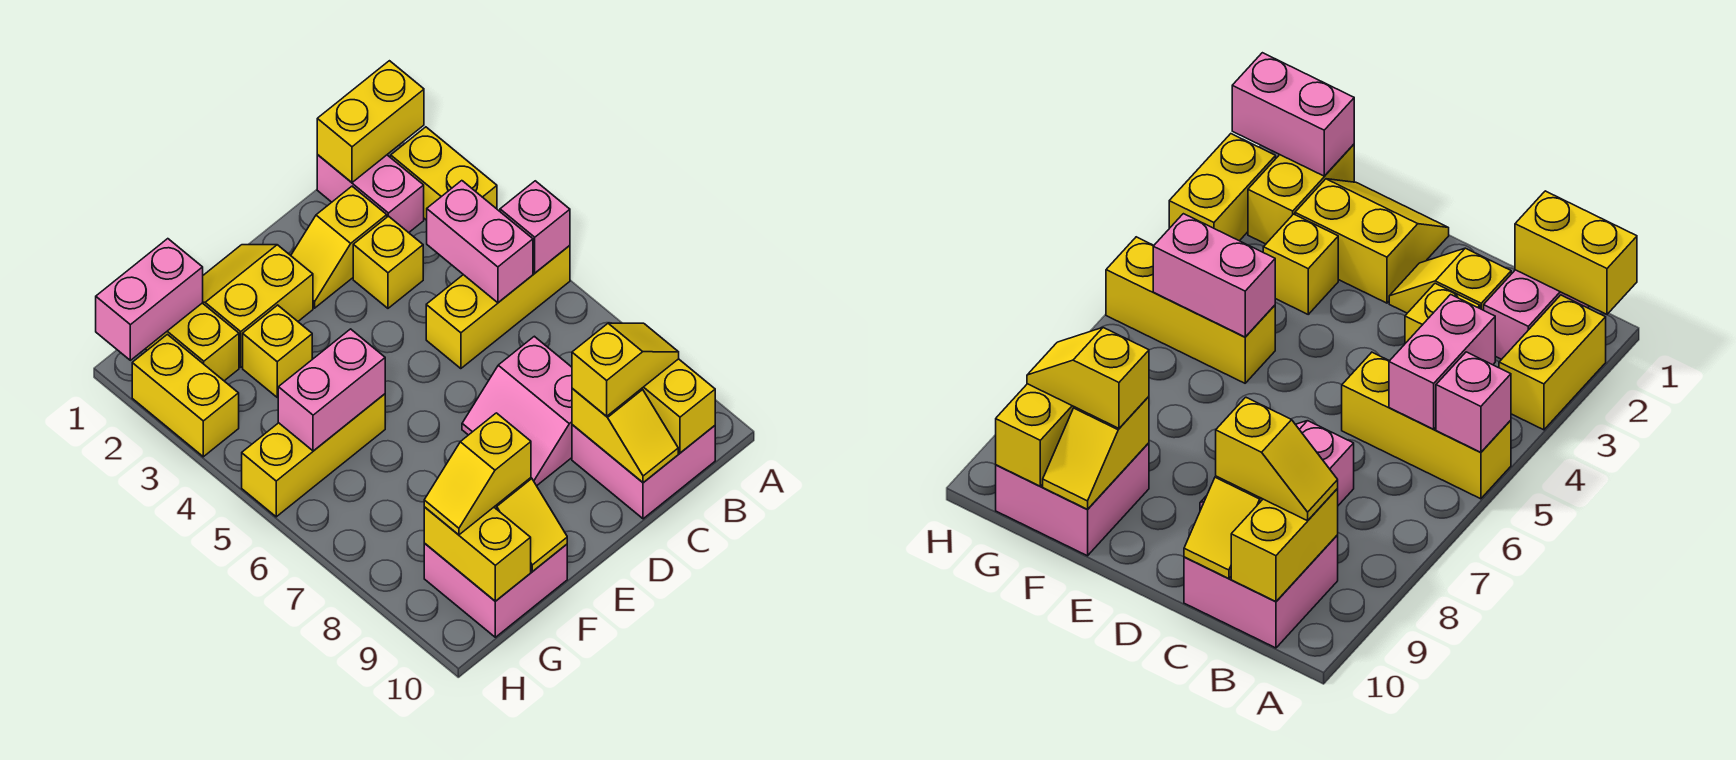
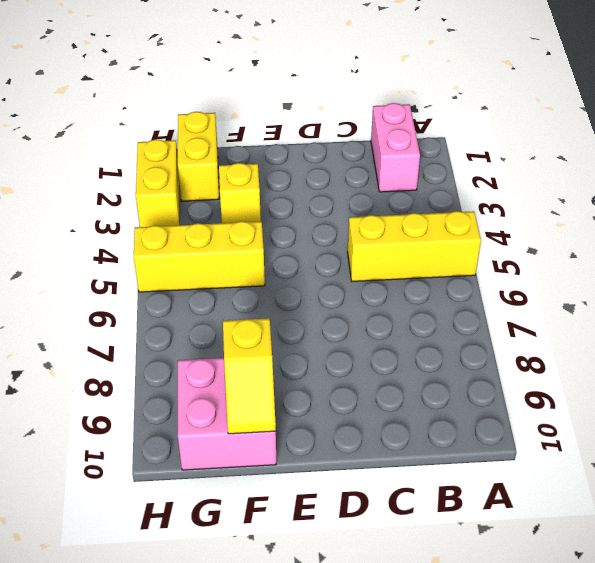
none -> yellow 1x2 brick [391,127,497,220]
none -> pink 2x2 brick [572,425,715,519]
none -> yellow 1x2 slope [291,186,387,308]

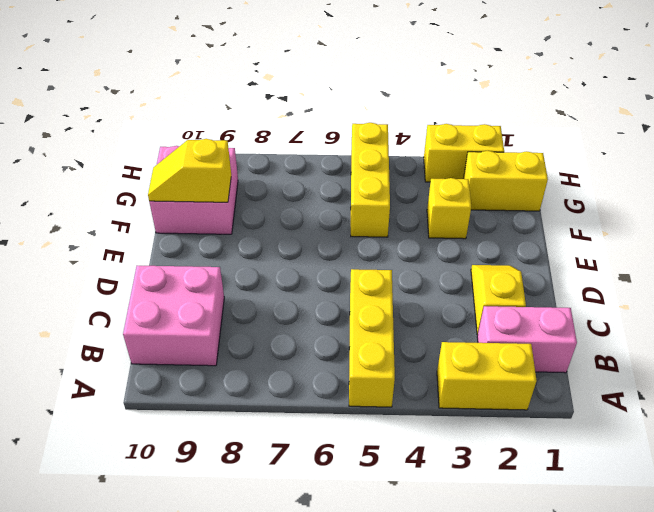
none -> yellow 1x1 brick [353,216,423,308]
none -> pink 2x2 slope [462,336,572,486]
none -> yellow 2x2 slope [203,245,313,367]

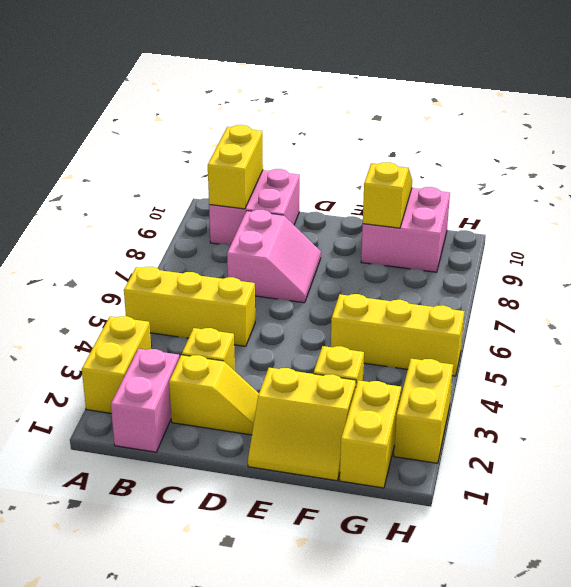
none -> yellow 1x2 brick [317,61,424,182]
none -> pink 1x1 brick [500,181,570,273]
none -> pink 1x2 brick [427,181,533,303]

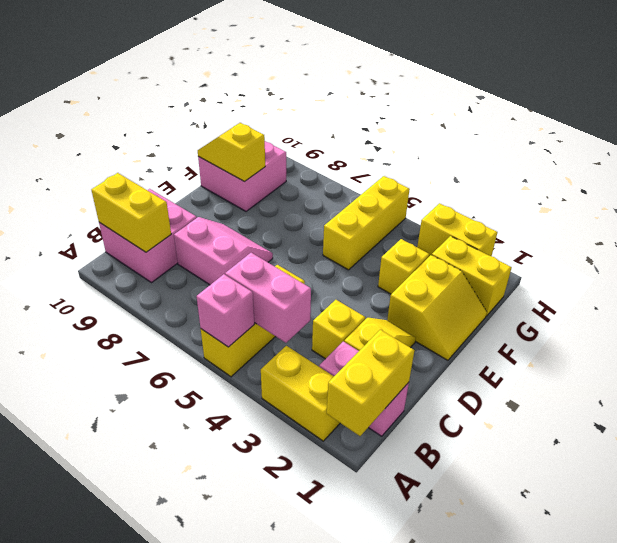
none -> yellow 1x2 slope [572,389,678,483]
none -> pink 1x2 brick [278,329,385,451]
none -> pink 1x2 brick [96,239,203,360]

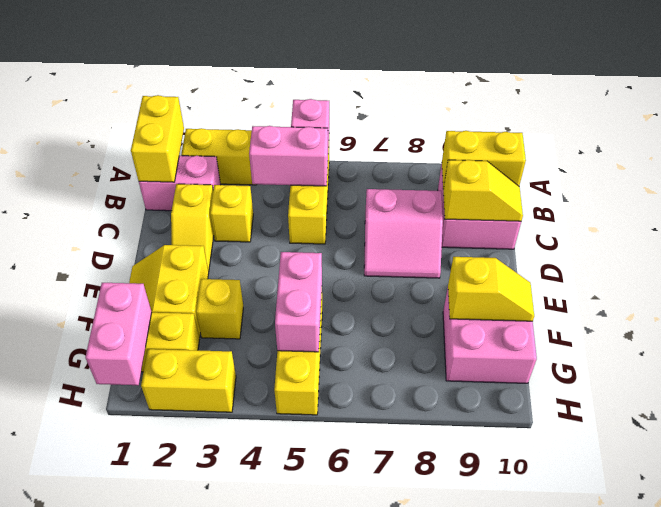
none -> yellow 1x2 brick [424,507,531,601]
none -> yellow 1x2 slope [572,323,679,416]
none -> yellow 1x2 slope [424,413,531,535]

